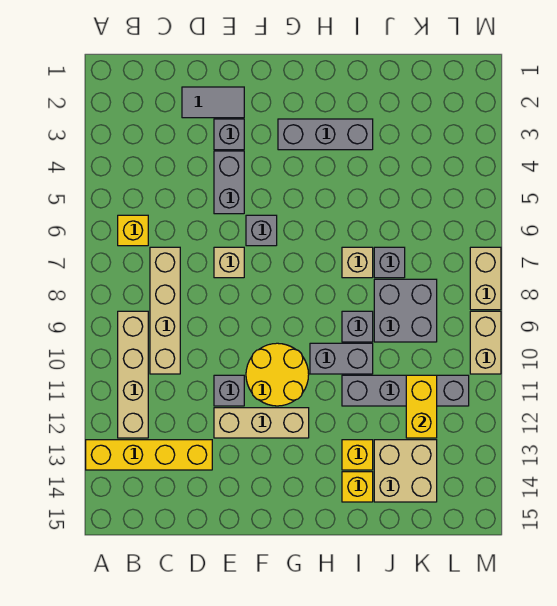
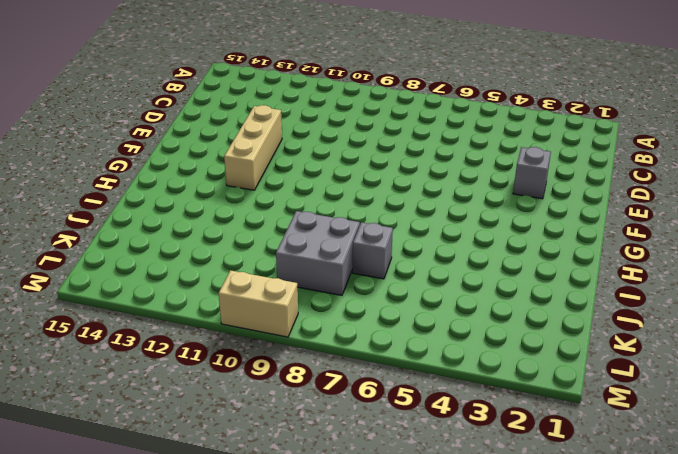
none -> yellow 1x4 brick [86,440,212,470]
none -> yellow 1x1 brick [118,215,148,246]
none -> tan 1x4 brick [118,311,148,438]

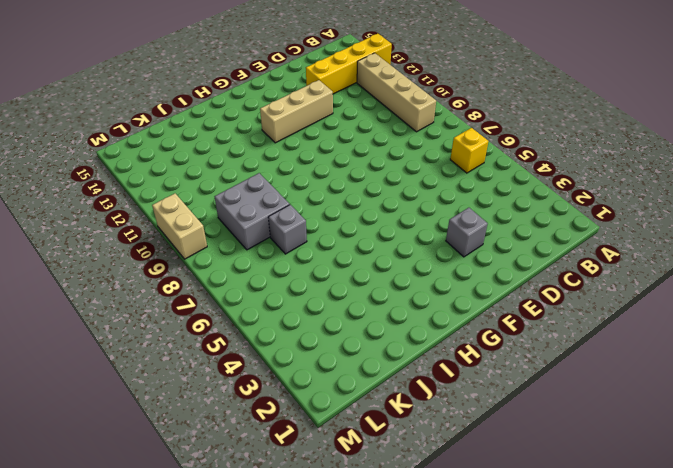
none -> tan 1x4 brick [150,247,180,374]
none -> grey 1x2 tile [182,87,244,118]
none -> grey 1x2 brick [214,151,244,214]

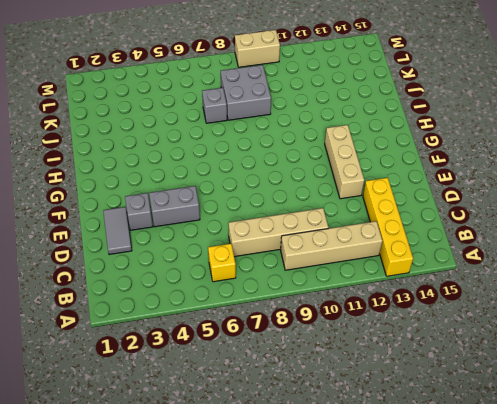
none -> tan 1x1 brick [214,247,244,278]
none -> grey 1x1 brick [214,375,244,406]
none -> grey 1x1 brick [246,215,277,246]

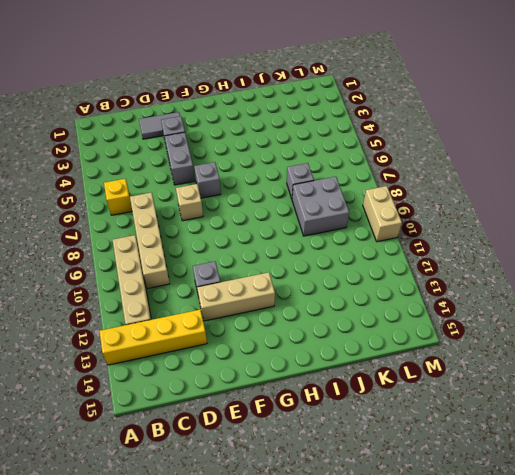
none -> yellow 2x2 round brick [246,343,309,406]
none -> grey 1x3 brick [278,119,373,150]
none -> grey 1x2 brick [310,343,373,374]

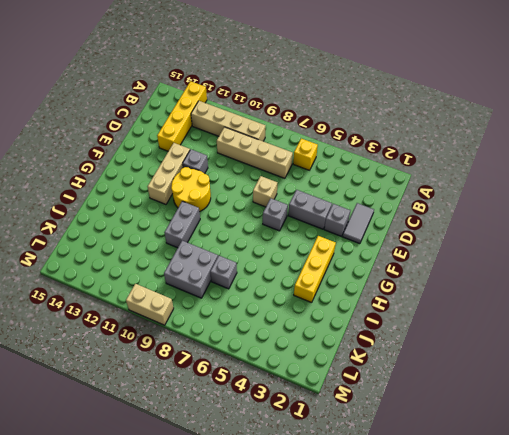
yellow 1x3 brick [294,236,336,303] -> grey 1x3 brick [278,119,373,150]
none -> tan 1x1 brick [342,247,373,278]
none -> grey 1x1 brick [342,311,373,342]
none -> grey 1x4 brick [342,375,469,406]

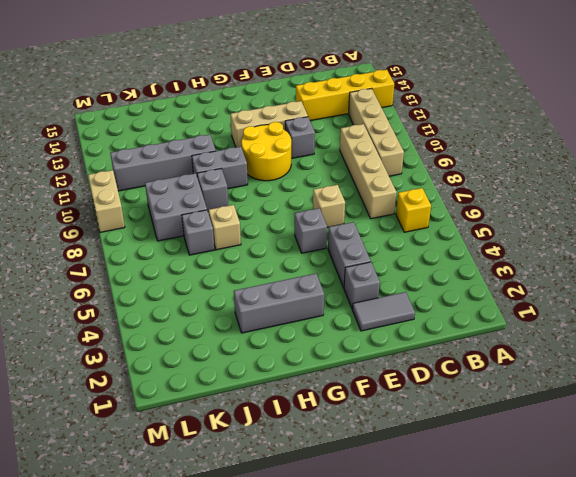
none -> yellow 1x1 brick [342,440,373,470]
none -> yellow 1x1 brick [342,472,373,502]
none -> tan 2x2 brick [374,440,437,502]

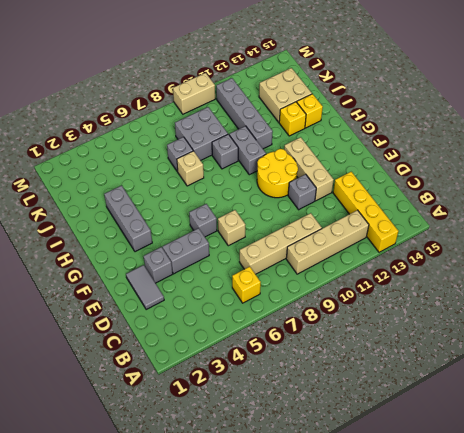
none -> tan 1x2 brick [470,247,501,310]
none -> yellow 1x2 brick [406,375,437,438]

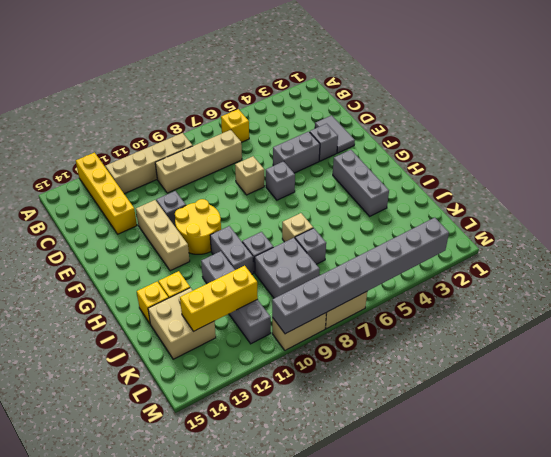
yellow 1x3 brick [180,266,258,331] -> yellow 1x2 brick [406,375,437,438]
grey 1x8 brick [272,218,449,334] -> none

